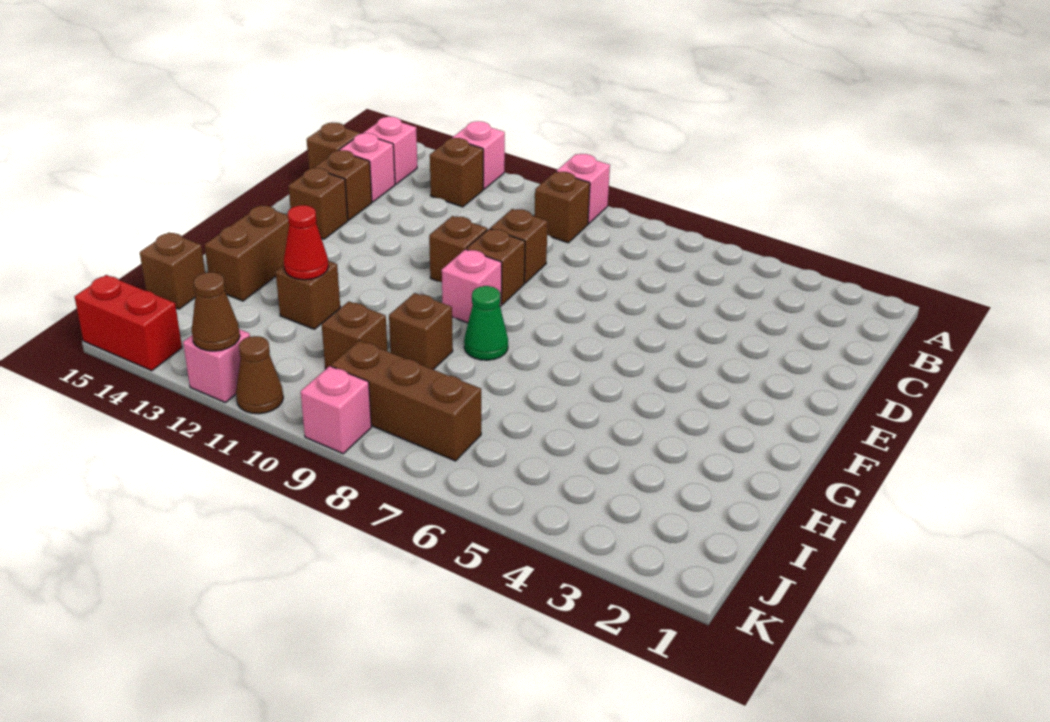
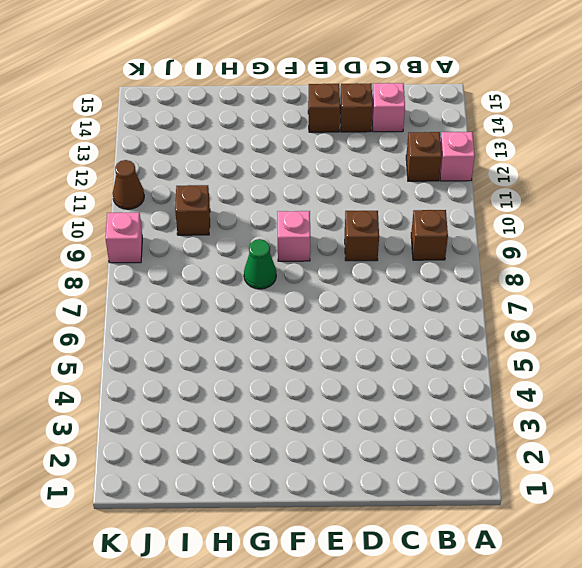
none -> pink 1x1 brick [556,154,610,224]
none -> pink 1x1 brick [363,117,417,184]
none -> brown 1x1 brick [307,122,360,169]

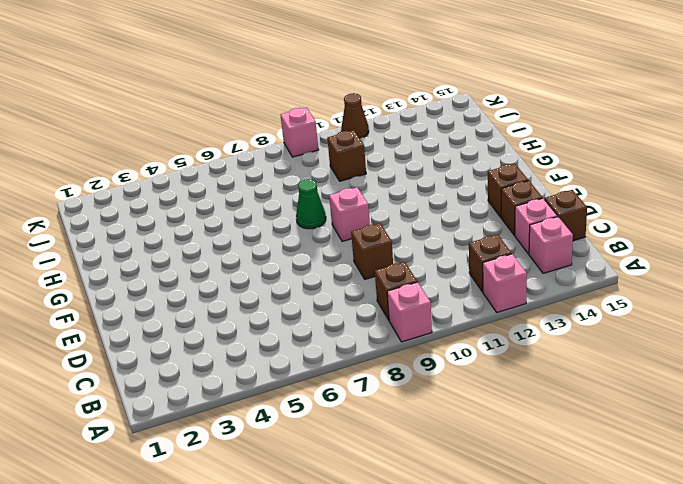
none -> brown 1x1 brick [467,229,525,305]
none -> brown 1x1 brick [429,216,487,282]
none -> brown 1x2 brick [205,205,289,301]

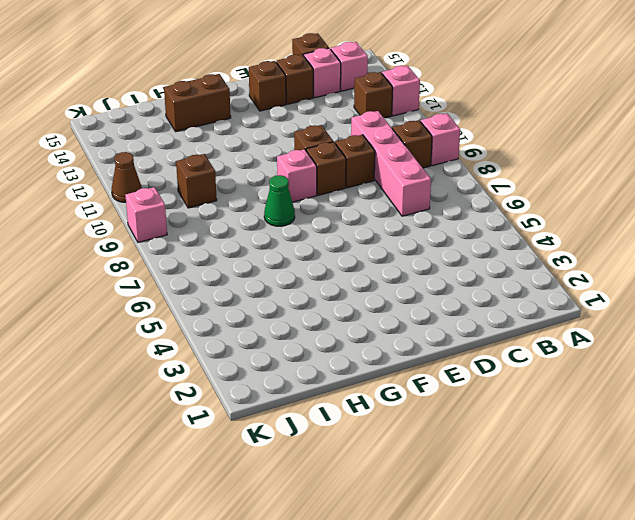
pink 1x4 brick [351,111,431,216] -> none
none -> brown 1x1 brick [389,293,453,369]
none -> brown 1x1 brick [276,261,340,329]
none -> brown 1x1 brick [140,232,205,309]

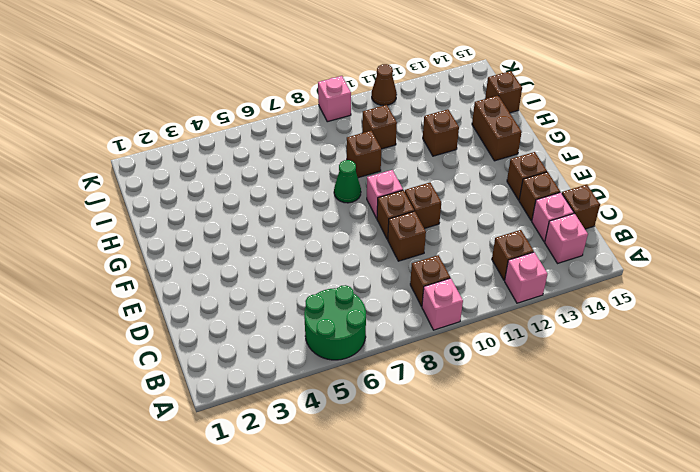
green 2x2 round brick [304,285,366,360] -> none
none -> brown 1x3 brick [331,341,481,461]
none -> pink 1x1 brick [183,329,250,403]
none -> red 1x2 brick [75,275,182,371]

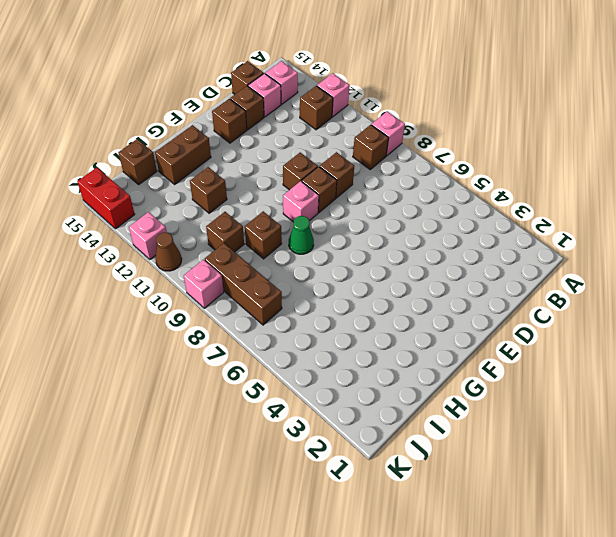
none -> red 1x1 cone [284,205,328,280]
none -> brown 1x1 cone [192,272,240,351]

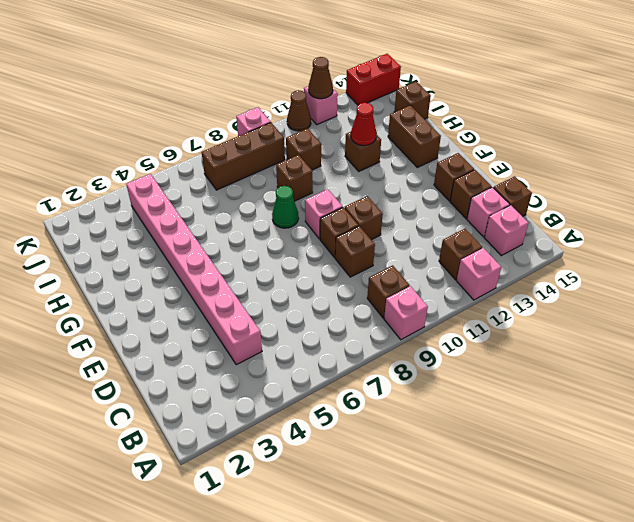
pink 1x8 brick [126,174,262,365] -> none

